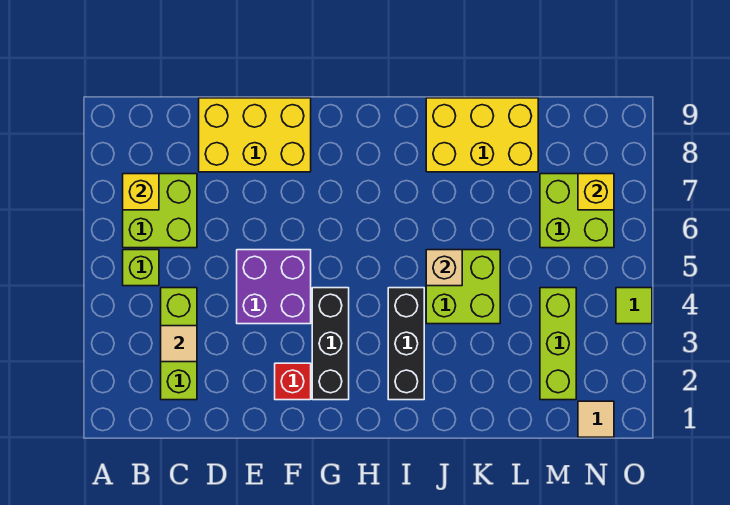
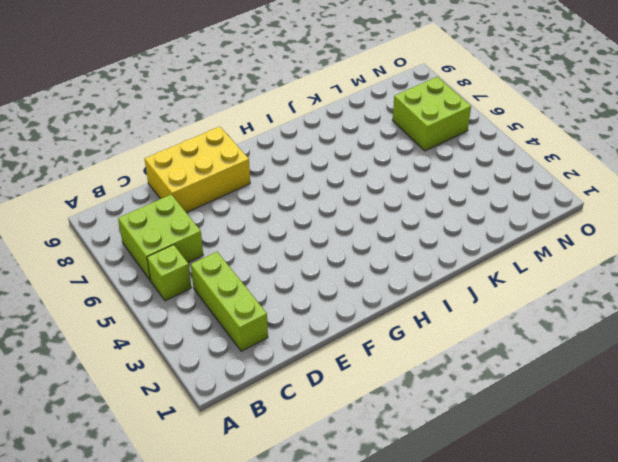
none -> purple 2x2 brick [237,250,311,324]
none -> red 1x1 brick [275,363,311,400]
none -> black 1x3 brick [312,288,349,400]

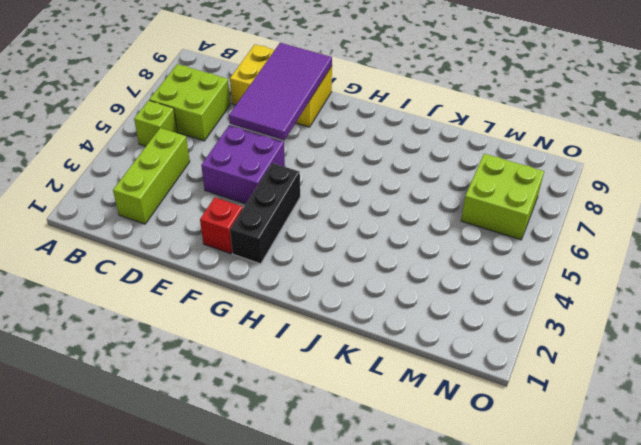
purple 2x4 tile [229,43,332,140] -> none
none -> black 1x3 brick [388,288,424,400]
none -> lime 2x2 brick [426,250,500,324]
none -> yellow 2x3 brick [426,98,538,172]

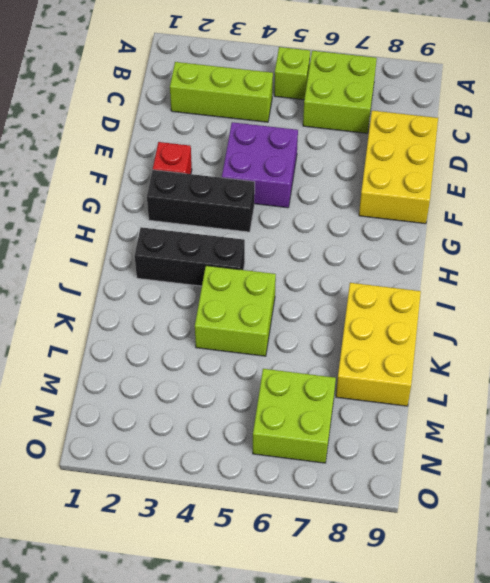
none -> lime 1x3 brick [540,288,576,400]
none -> tan 1x1 tile [578,401,614,437]
none -> lime 1x1 tile [616,288,652,324]

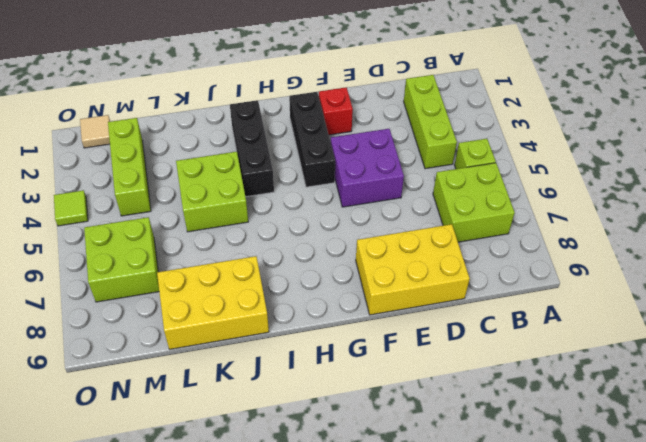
none -> yellow 1x1 brick [123,174,159,210]
none -> tan 1x1 tile [161,326,197,362]
none -> tan 1x1 brick [426,250,462,286]

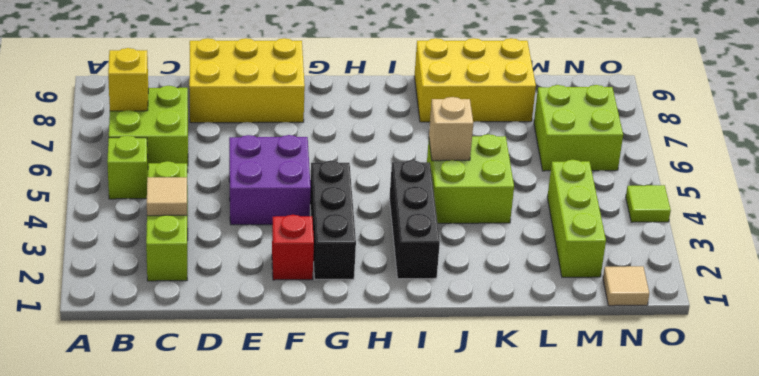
none -> yellow 1x1 brick [578,174,614,210]

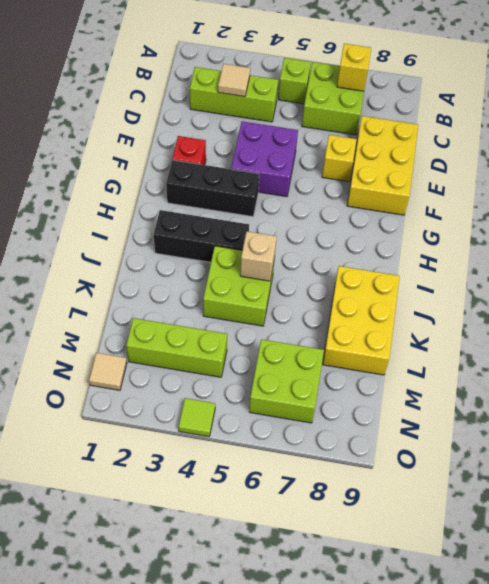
yellow 1x1 brick [322,135,357,182] -> yellow 1x1 brick moved to [578,174,614,210]

